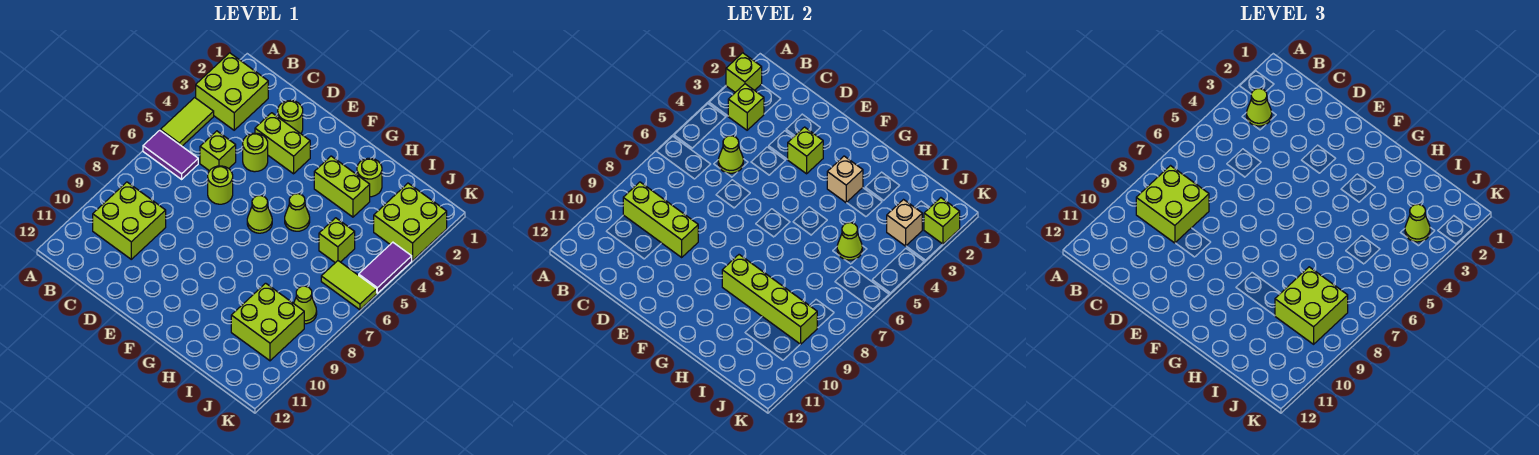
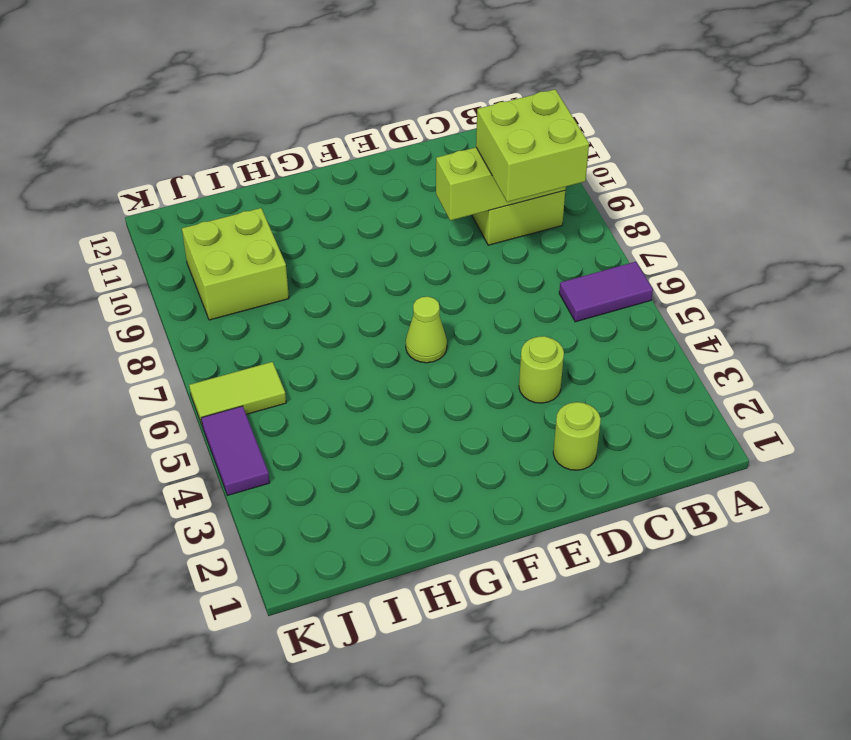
none -> lime 2x2 brick [196,53,268,130]
none -> lime 1x2 tile [160,98,214,146]
none -> lime 1x1 brick [200,131,236,171]
none -> lime 1x2 brick [255,113,310,174]

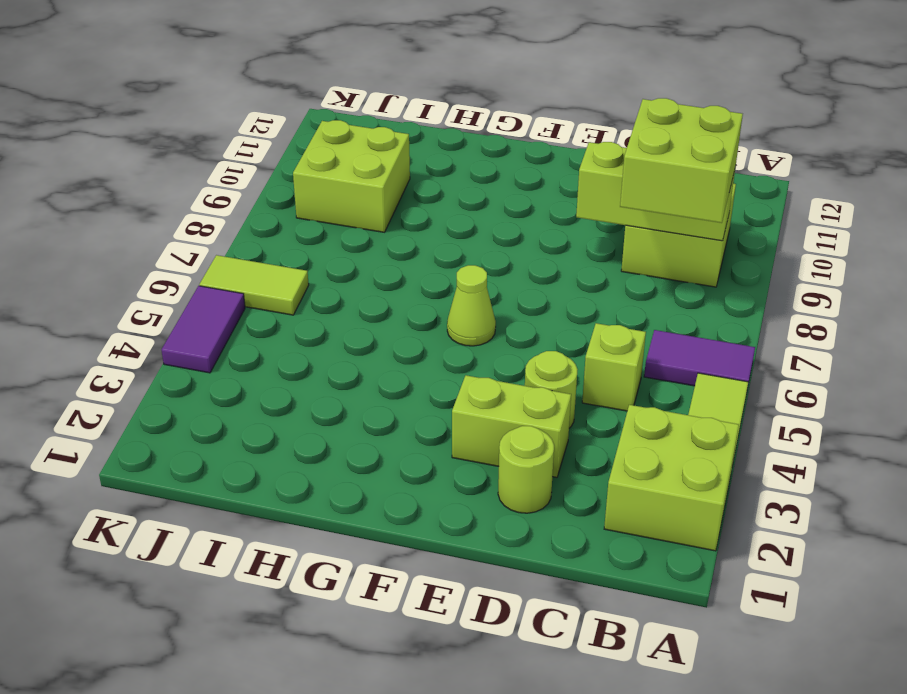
none -> lime 1x1 round brick [208,166,233,204]
none -> lime 1x2 brick [314,156,370,217]
none -> lime 1x1 cone [285,194,310,231]
none -> lime 1x1 round brick [357,158,382,197]

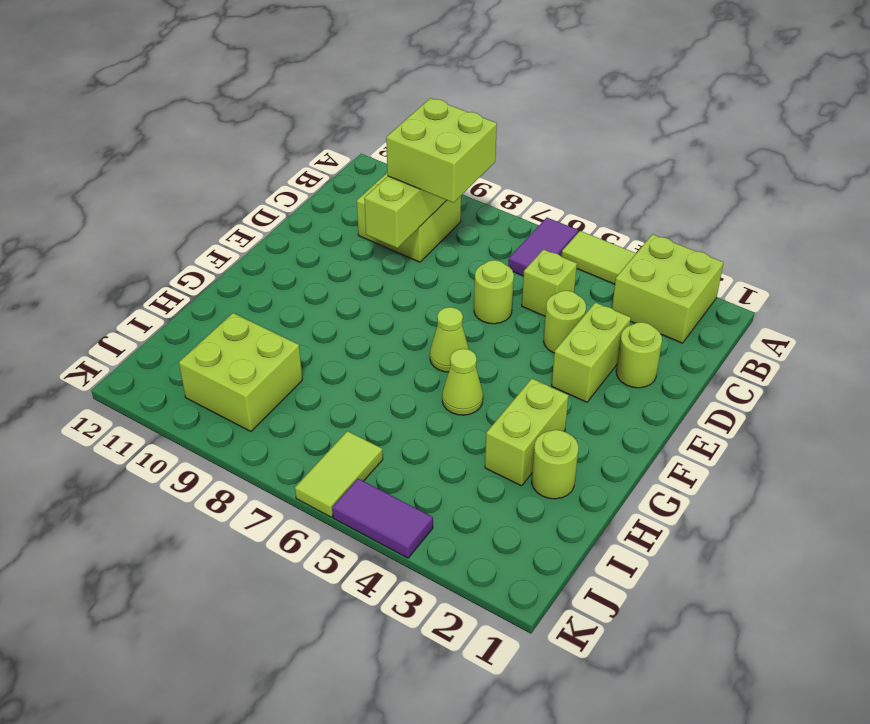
none -> lime 1x1 brick [319,218,355,263]
none -> lime 2x2 brick [374,183,447,261]
none -> lime 1x1 cone [294,286,317,324]
none -> lime 1x1 brick [726,53,762,92]

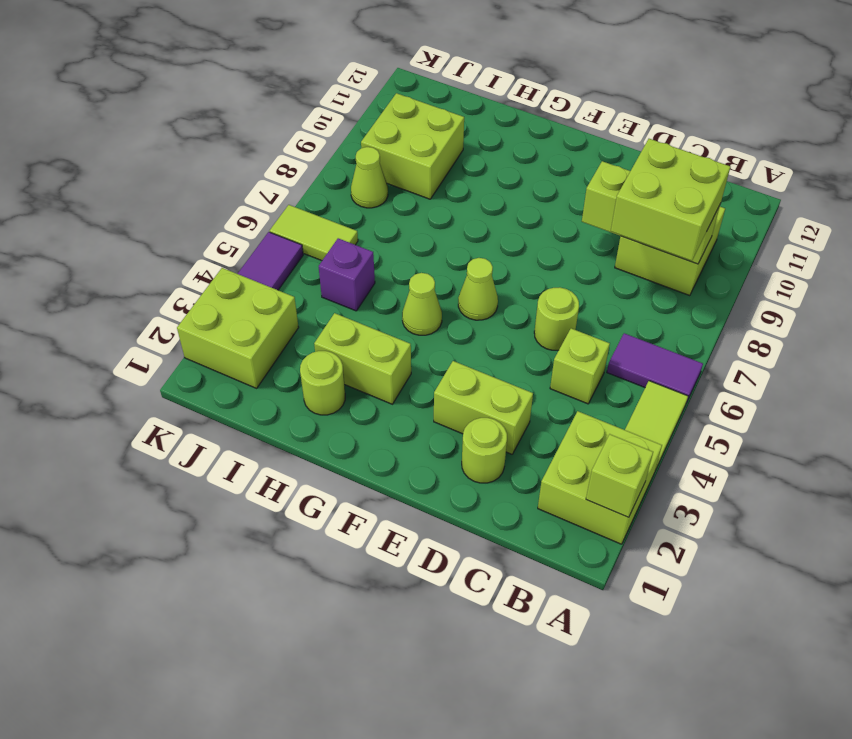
purple 1x1 brick [319,238,375,311] -> lime 1x1 brick [319,218,355,263]
none -> lime 1x1 round brick [243,133,268,172]
none -> lime 1x1 brick [728,84,764,130]
none -> lime 1x1 cone [718,136,743,173]
none -> lime 1x1 brick [787,127,823,174]

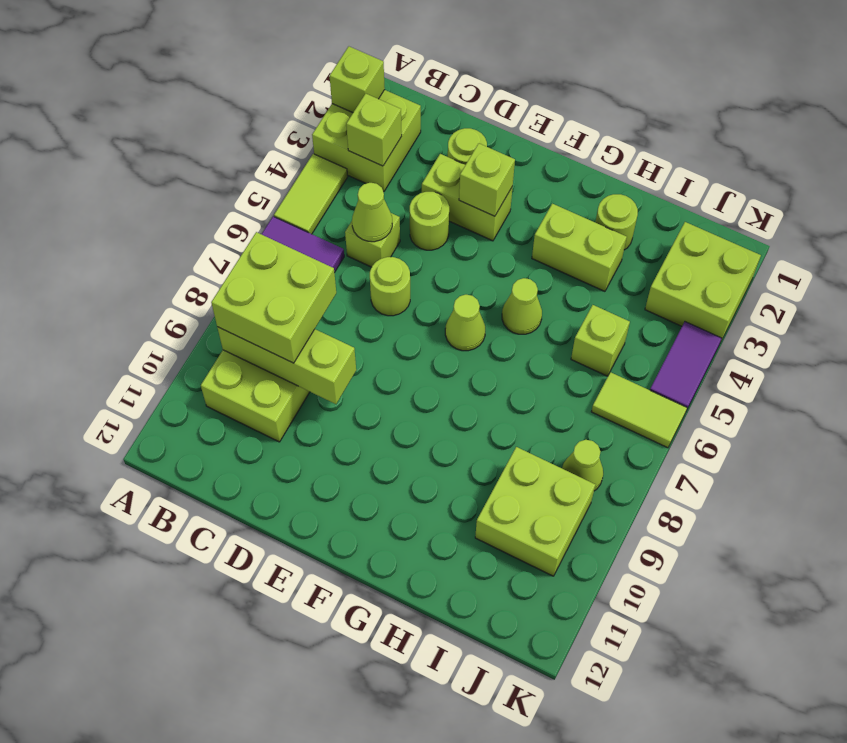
none -> tan 1x1 brick [827,156,863,203]
none -> lime 1x4 brick [722,255,817,344]
none -> lime 1x1 cone [837,223,862,260]
none -> tan 1x1 brick [887,200,922,246]

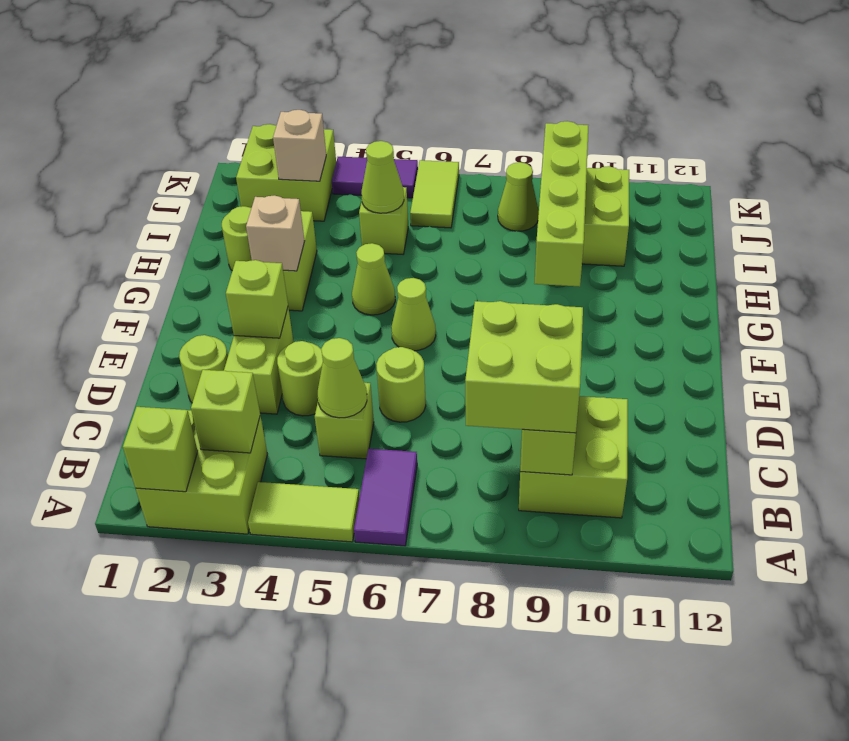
none -> lime 1x1 brick [924,198,960,244]
none -> lime 1x1 cone [1247,89,1272,126]
none -> lime 2x2 brick [1275,267,1348,344]
none -> lime 1x1 cone [1405,204,1430,242]

